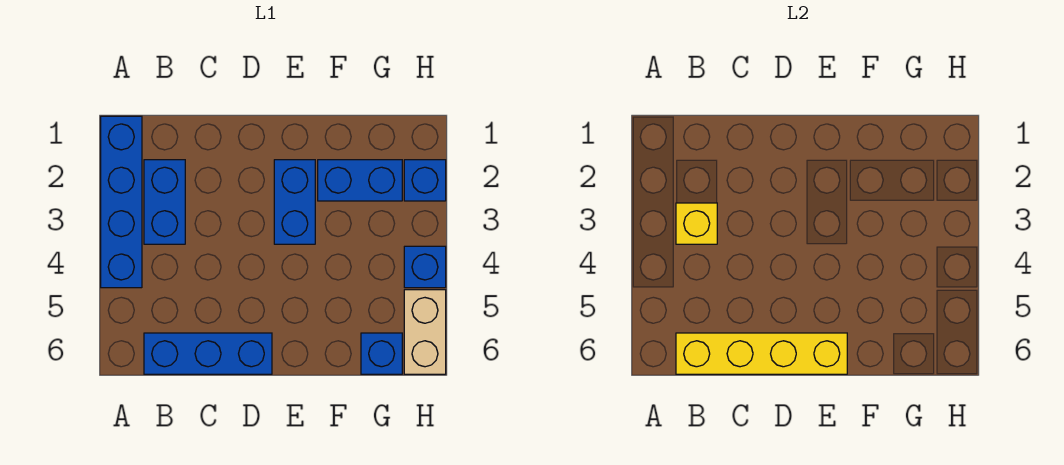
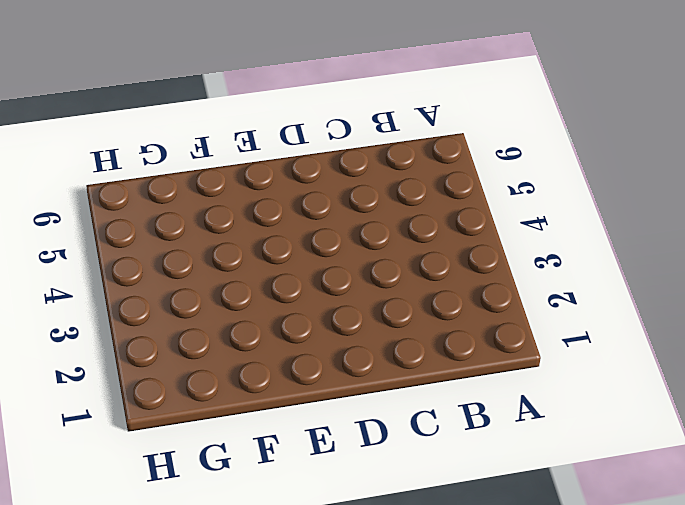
none -> blue 1x4 brick [101,116,142,288]
none -> blue 1x2 brick [144,160,185,244]

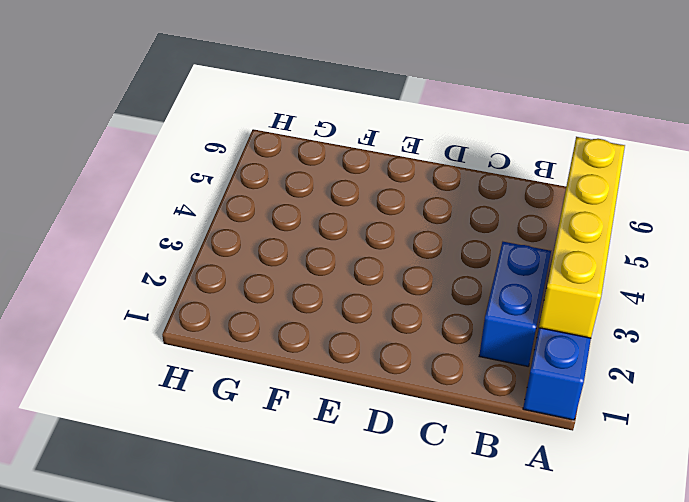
yellow 1x4 brick [539,137,625,338] -> yellow 1x4 brick turned to [676,333,847,374]
none -> blue 1x3 brick [144,333,272,374]
none -> blue 1x2 brick [274,160,315,244]

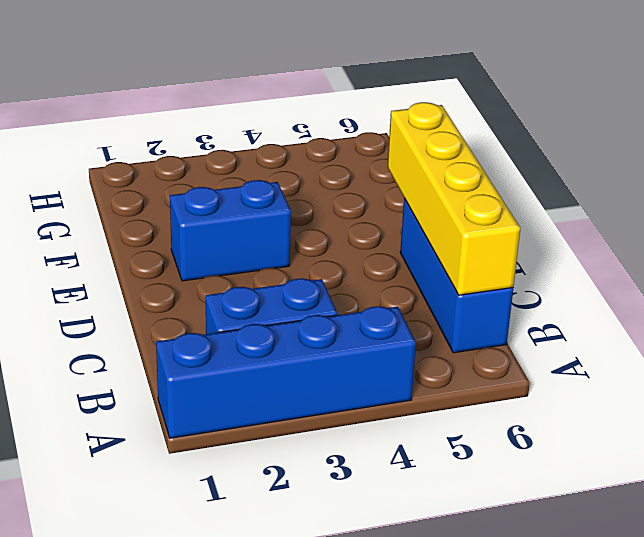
none -> blue 1x2 brick [318,160,402,201]
none -> blue 1x1 brick [361,333,402,374]

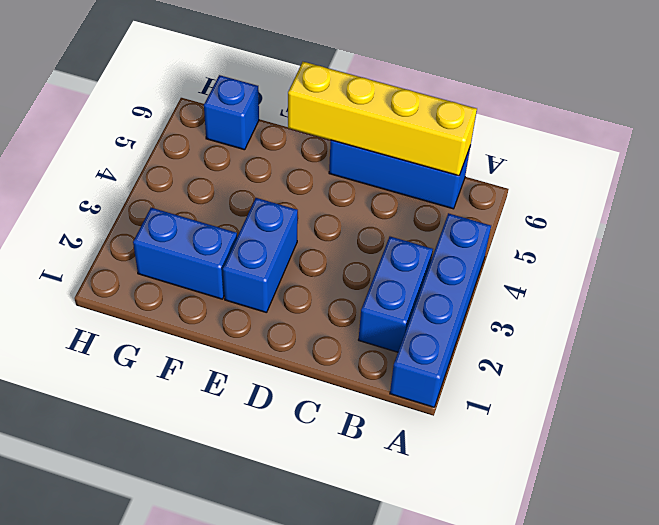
none -> blue 1x1 brick [404,160,446,201]
none -> blue 1x1 brick [404,246,446,288]

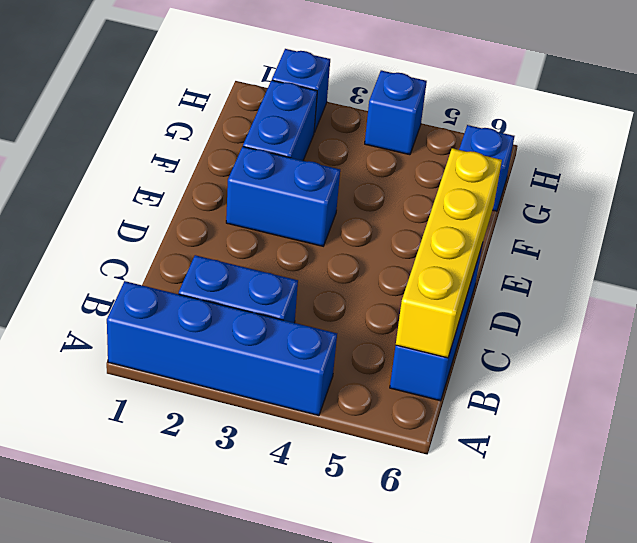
none -> tan 1x2 brick [404,290,446,374]
none -> yellow 1x1 brick [676,203,717,244]

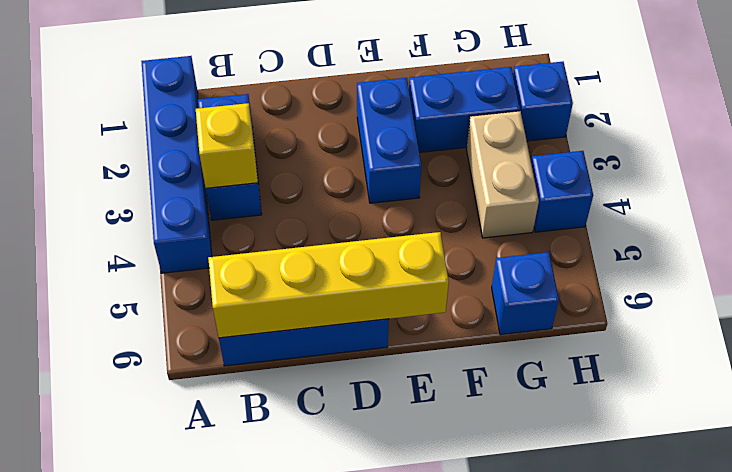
tan 1x2 brick [466,111,539,238] -> tan 1x2 brick moved to [404,290,446,374]

